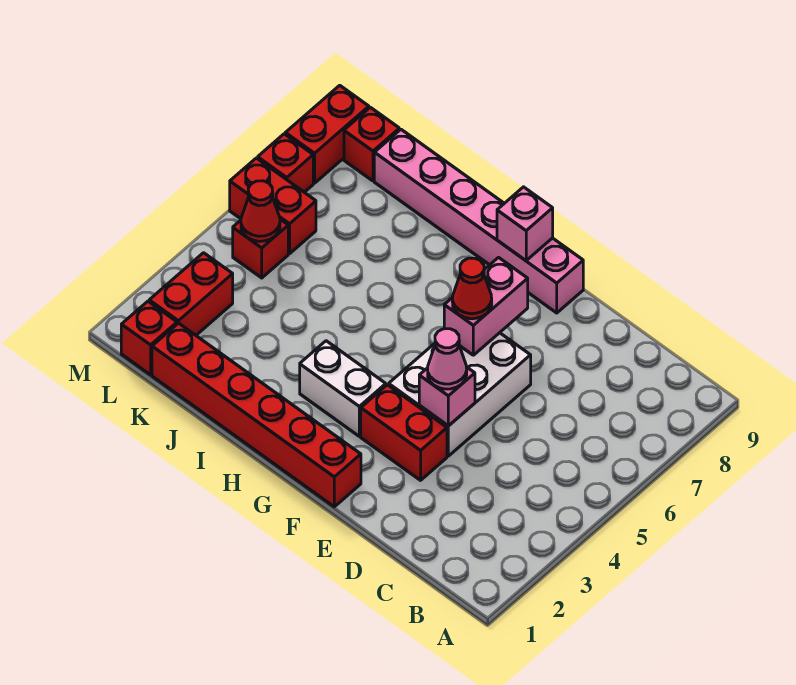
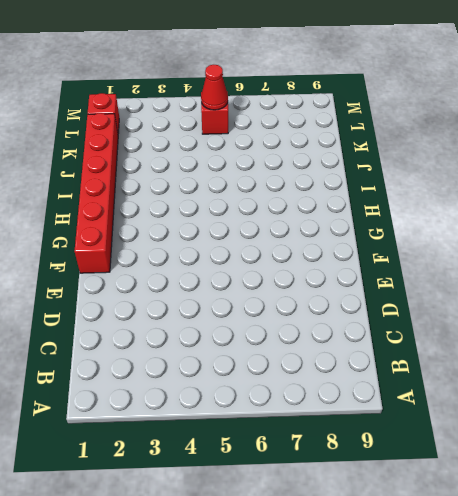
none -> red 1x2 brick [361,385,447,480]
none -> white 2x3 brick [389,333,531,456]
none -> pink 1x6 brick [374,130,583,313]

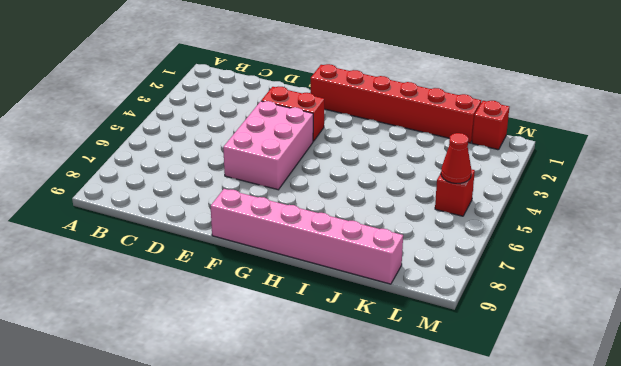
pink 2x3 brick [223,101,313,190] -> white 2x3 brick [389,333,531,456]
none -> white 1x2 brick [300,341,386,436]
none -> red 1x2 brick [149,253,233,335]
none -> red 1x2 brick [230,158,316,254]

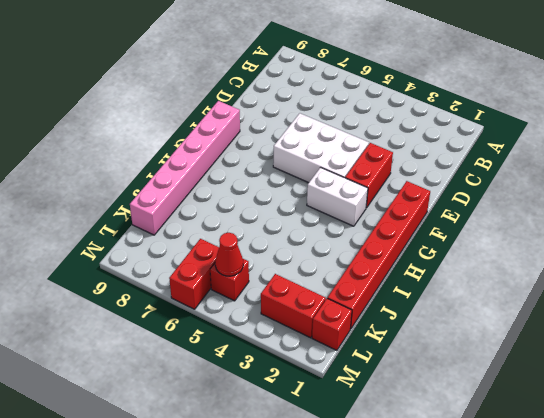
white 1x2 brick [307,167,368,226] -> white 1x2 brick turned to [300,341,386,436]
none -> red 1x1 brick [344,107,399,181]
none -> red 1x1 brick [258,134,313,192]
none -> red 1x2 brick [285,85,369,183]

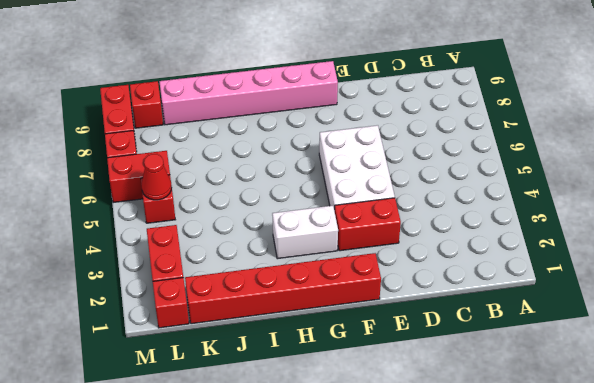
none -> pink 1x1 brick [419,367,475,426]
none -> pink 1x2 brick [444,257,528,355]
none -> pink 1x1 brick [497,187,553,261]

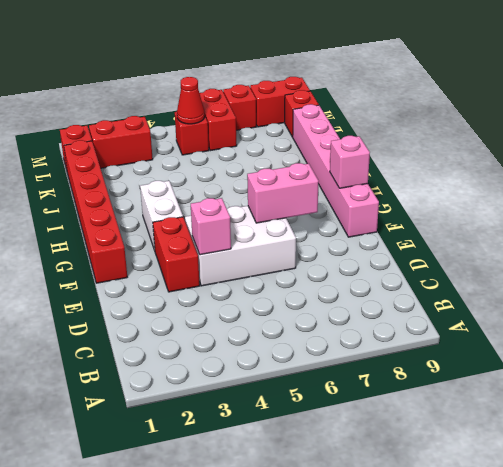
none -> pink 1x1 cone [428,329,467,389]
none -> red 1x1 cone [452,258,492,319]

